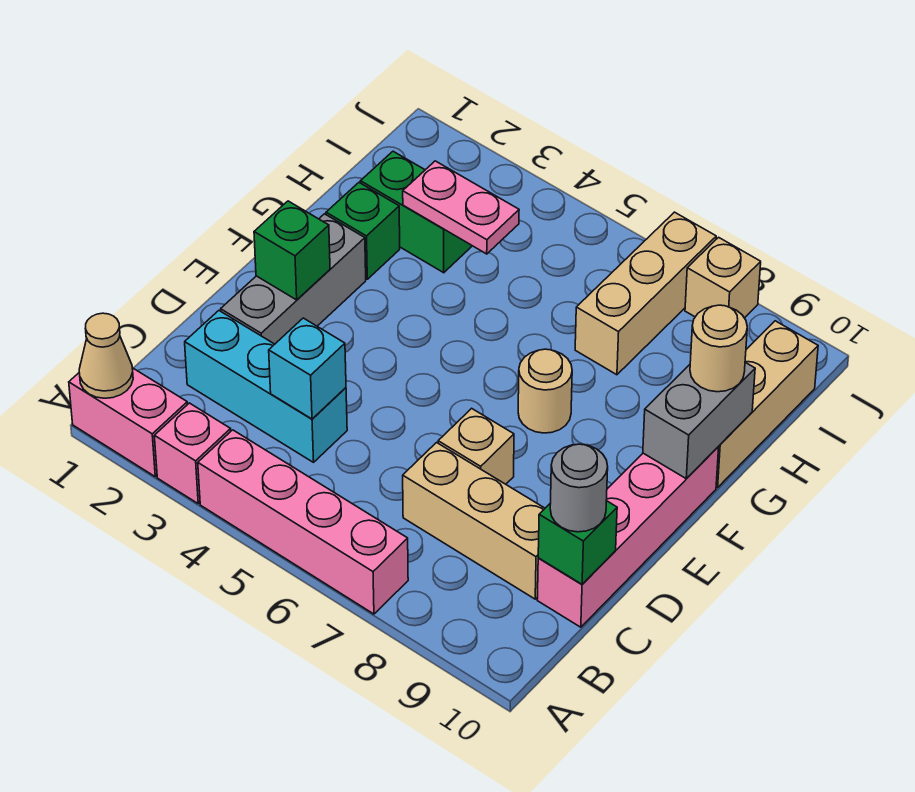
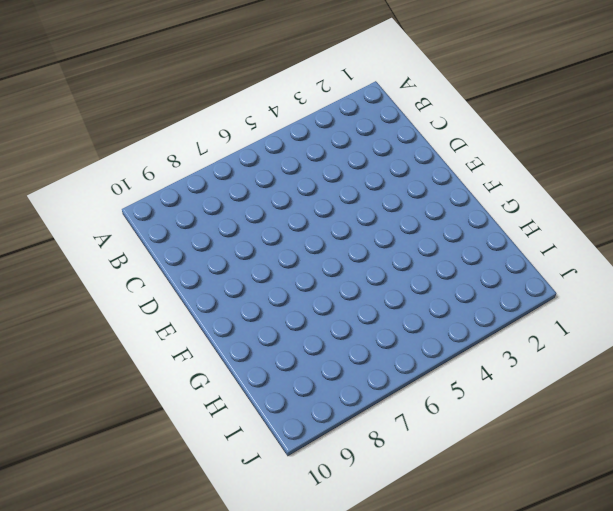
none -> pink 1x2 brick [69,368,187,477]
none -> pink 1x1 brick [154,403,231,503]
none -> pink 1x4 brick [198,430,408,614]

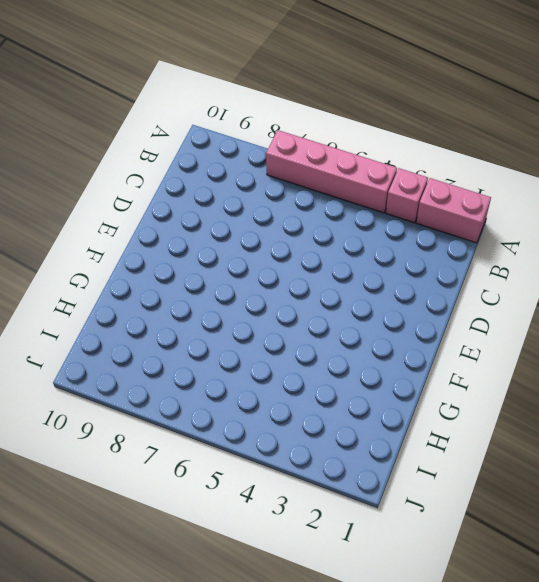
none -> cyan 1x3 brick [185,311,347,462]
none -> tan 1x3 brick [403,443,545,599]
none -> pink 1x4 brick [537,447,719,627]

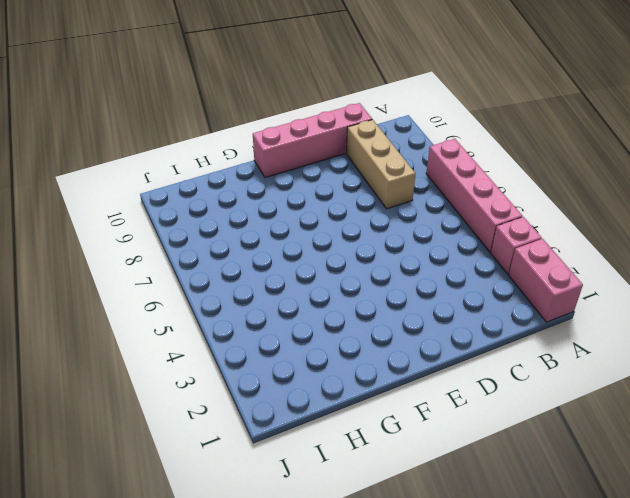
none -> cyan 1x3 brick [185,311,347,462]
none -> grey 1x3 brick [221,214,366,344]
none -> tan 1x1 brick [438,408,514,484]

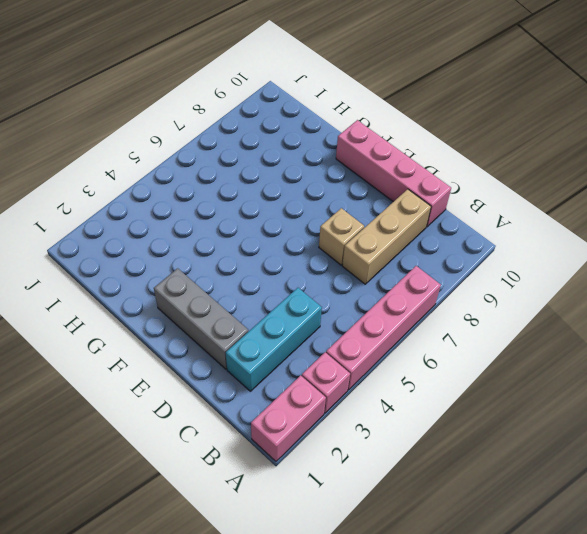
none -> tan 1x1 round brick [518,349,572,433]
none -> green 1x1 brick [326,183,400,279]
none -> tan 1x3 brick [716,321,818,488]

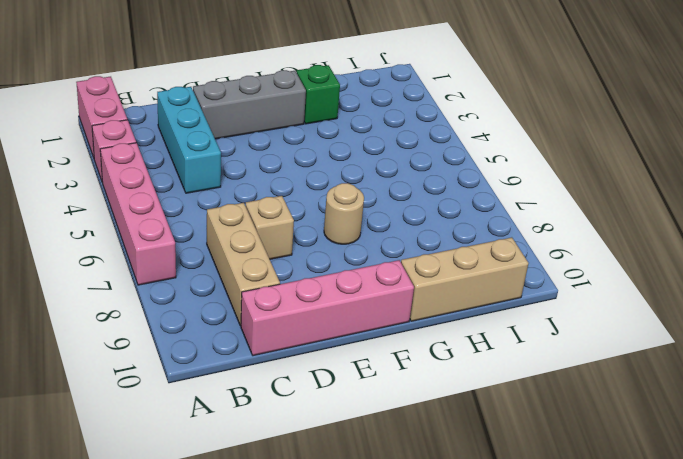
none -> green 1x2 brick [361,151,472,273]
none -> tan 1x3 brick [575,212,716,375]
none -> tan 1x1 brick [685,237,761,318]

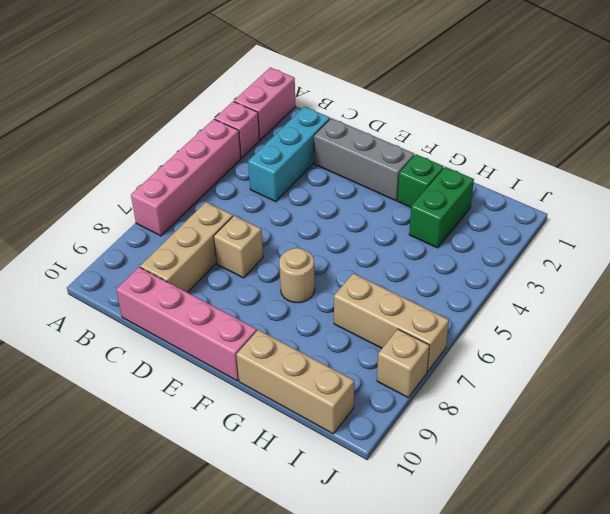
none -> tan 1x1 cone [79,313,133,398]
none -> cyan 1x1 brick [269,318,346,419]
none -> green 1x1 brick [538,501,617,584]

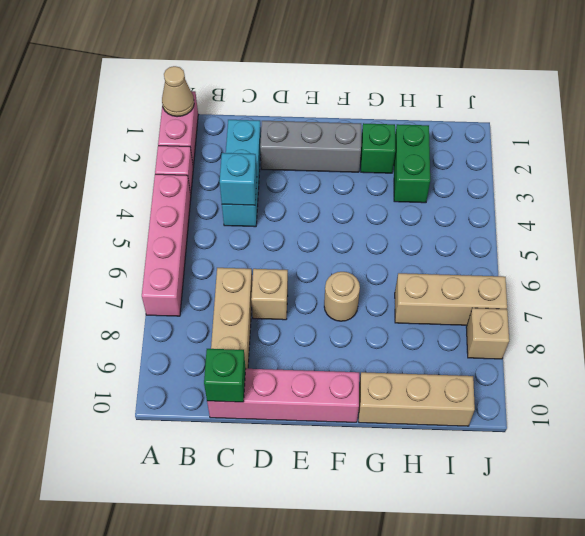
none -> green 1x1 brick [254,201,330,300]
none -> grey 1x2 brick [643,362,755,479]
none -> pink 1x2 plate [403,161,519,254]

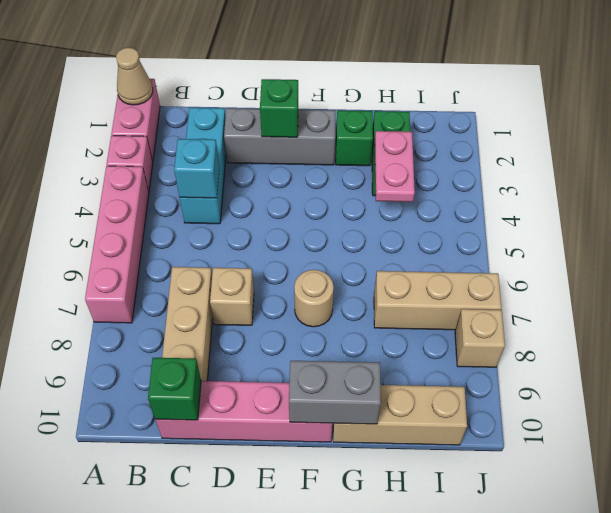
none -> grey 1x1 round brick [550,444,608,532]
none -> tan 1x1 round brick [690,305,747,392]

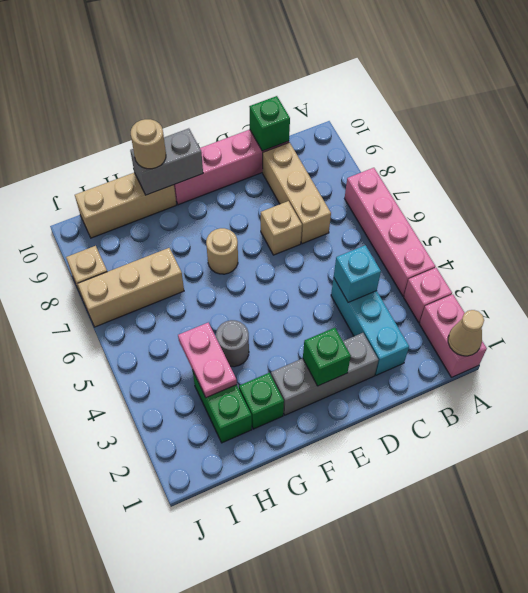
grey 1x1 round brick [216,320,249,367] -> grey 1x1 round brick moved to [550,444,608,532]

